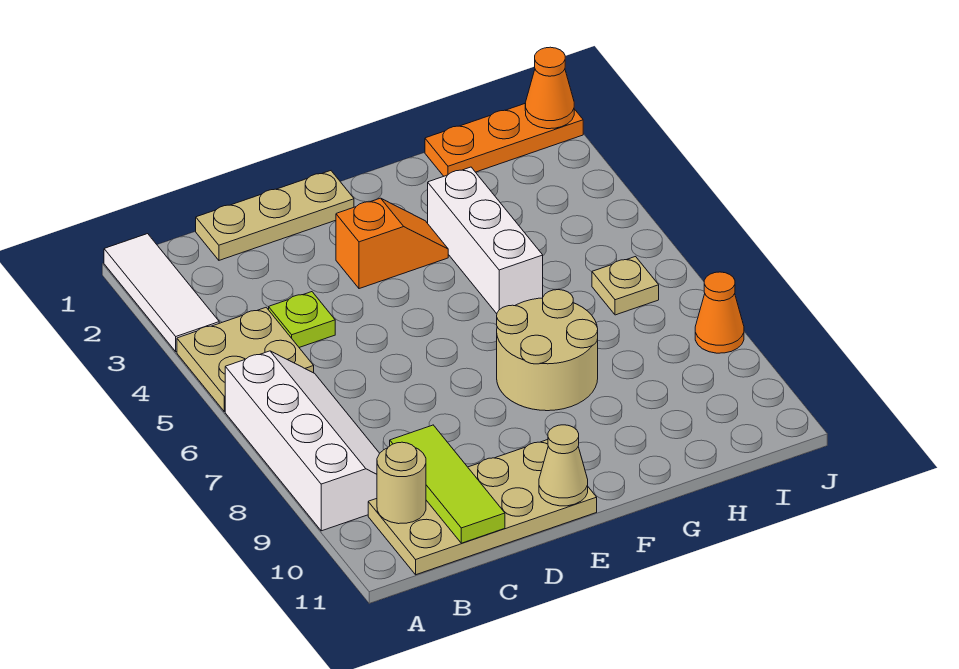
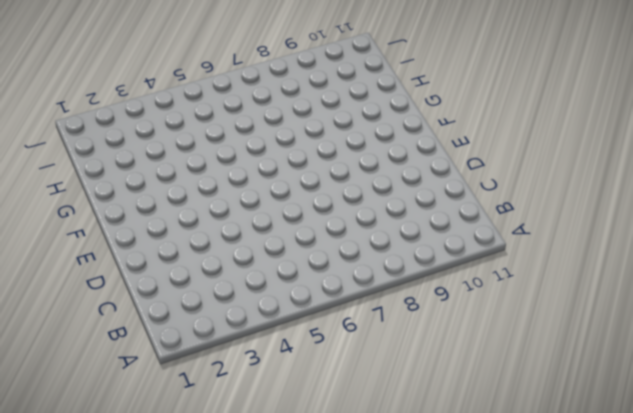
none -> white 1x3 tile [104,234,219,352]
none -> tan 2x2 plate [177,308,314,411]
none -> white 2x4 slope [225,351,380,531]

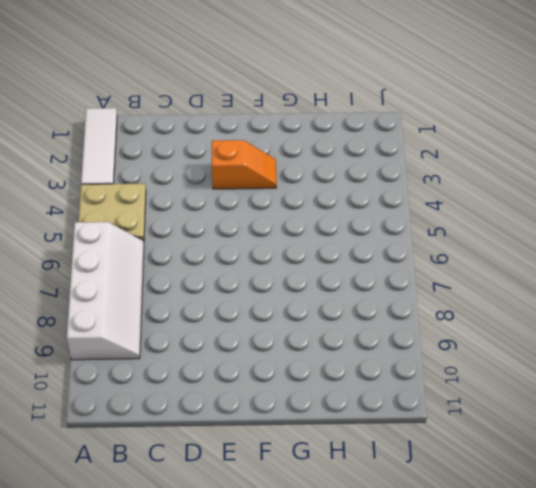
none -> tan 2x4 plate [368,440,597,575]
none -> tan 1x3 plate [196,171,354,260]
none -> lime 1x1 plate [269,292,335,347]

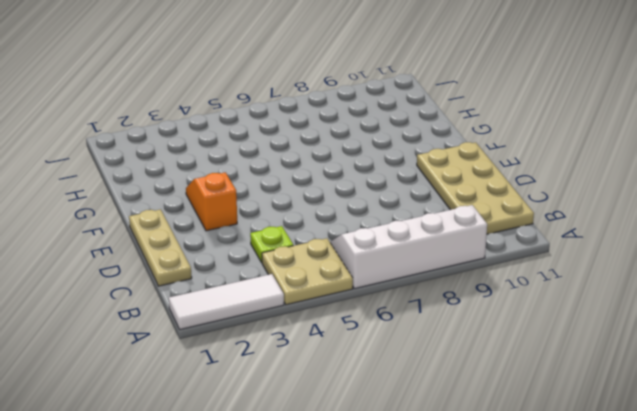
none -> tan 2x2 round brick [497,290,598,411]
none -> white 1x3 brick [428,167,543,314]
none -> orange 1x3 plate [425,104,583,176]

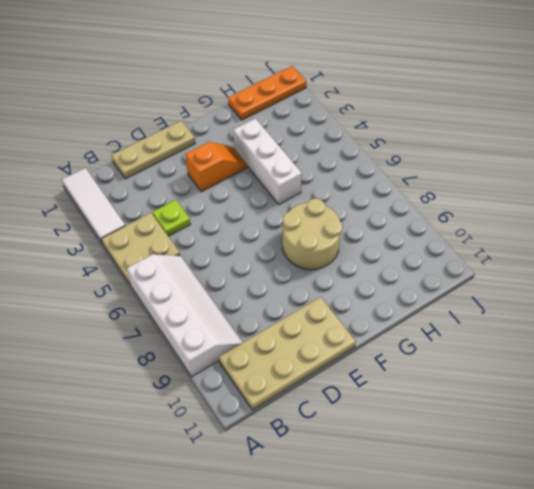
none -> tan 1x1 plate [592,257,659,315]
none -> orange 1x1 cone [695,272,744,353]
none -> tan 1x1 round brick [377,442,426,524]

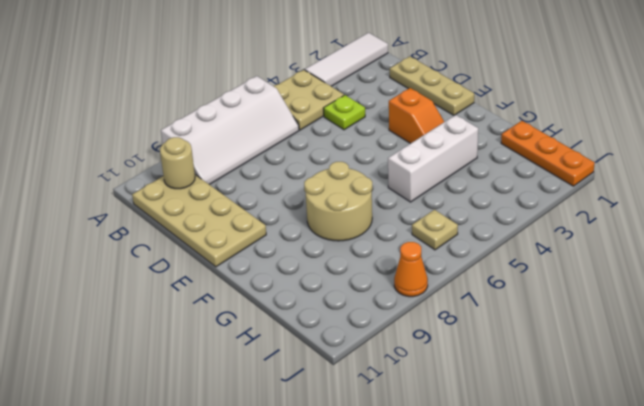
none -> lime 1x3 tile [390,425,505,543]
none -> tan 1x1 cone [539,425,588,506]
none -> orange 1x1 cone [525,47,574,129]

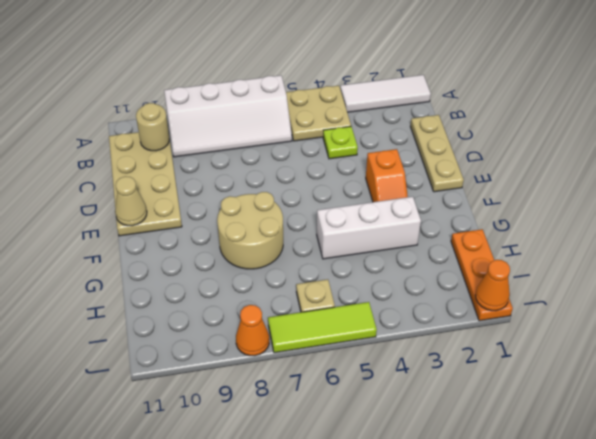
lime 1x3 tile [268,302,377,353] -> lime 1x3 tile moved to [390,425,505,543]

